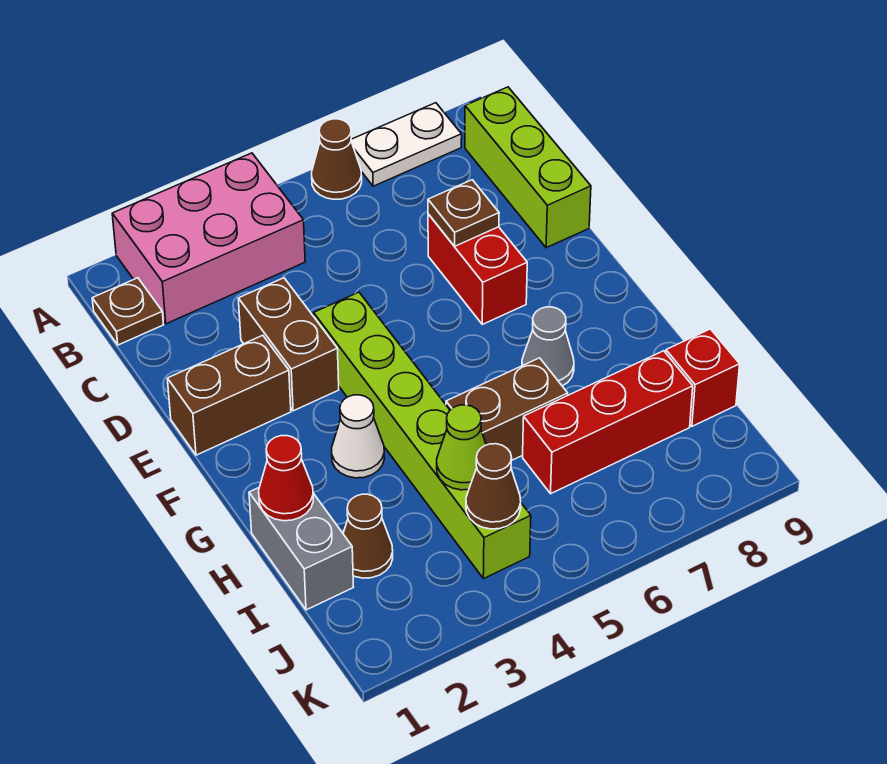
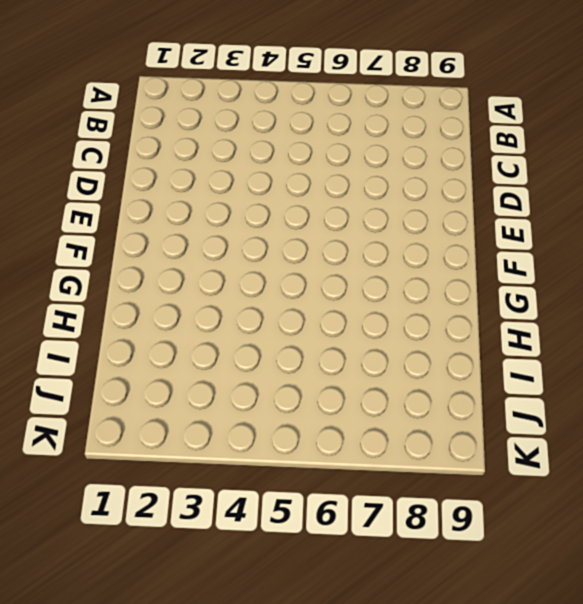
none -> pink 2x3 brick [112,153,305,324]
none -> brown 1x1 cone [312,119,362,199]
none -> white 1x2 plate [351,103,462,186]

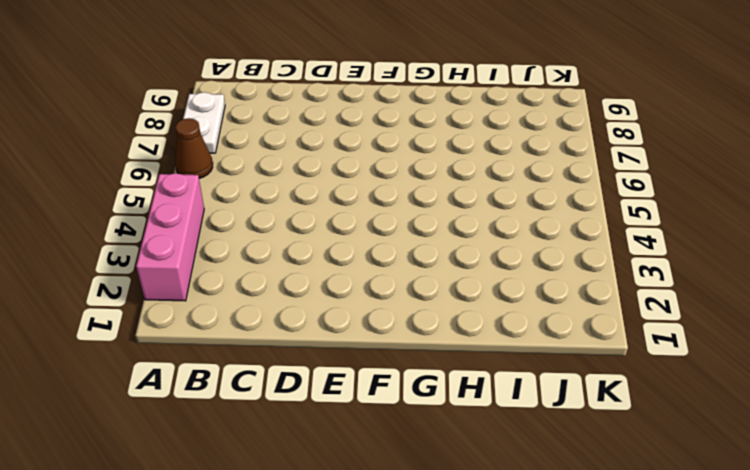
pink 1x3 brick [136,173,204,301] -> pink 2x3 brick [112,153,305,324]
none -> brown 1x1 plate [92,278,164,345]
none -> lime 1x3 brick [465,87,591,248]
none -> brown 1x2 brick [238,278,339,411]

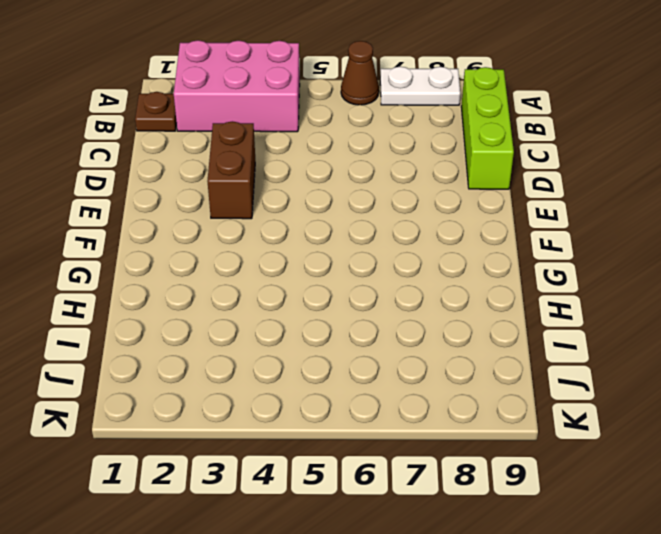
none -> red 1x2 brick [428,214,527,324]
none -> brown 1x2 brick [167,335,291,455]
none -> lime 1x6 brick [314,292,531,579]

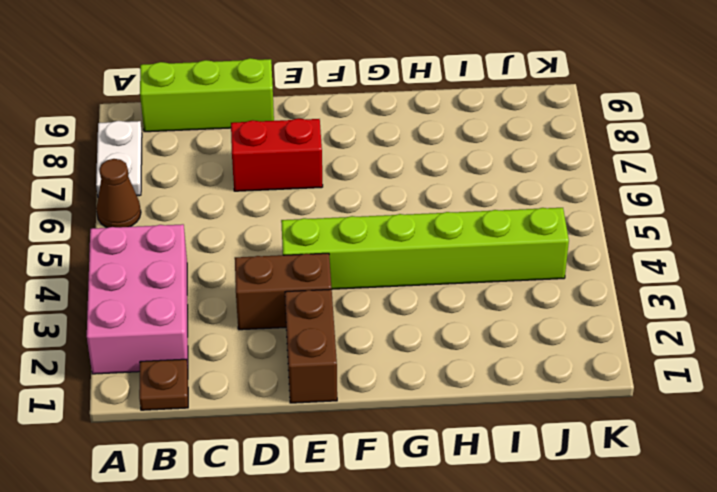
none -> white 1x1 cone [331,395,385,478]
none -> grey 1x1 cone [522,307,574,386]
none -> grey 1x2 brick [249,488,353,610]

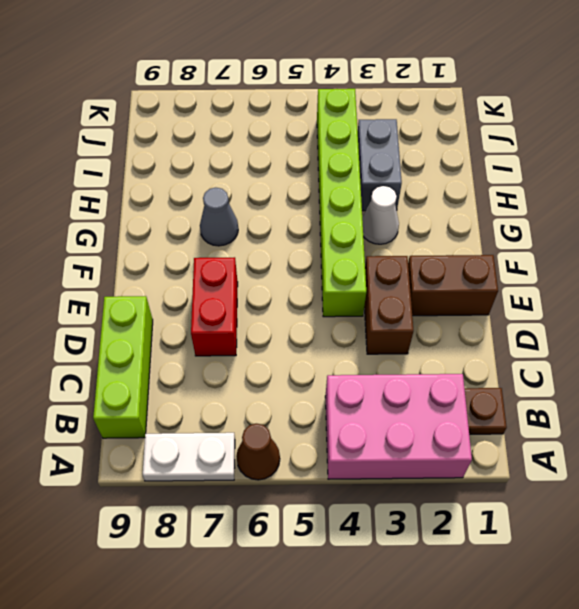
grey 1x2 brick [358,119,402,211] -> grey 1x2 brick moved to [249,488,353,610]
none -> brown 1x2 brick [446,358,568,461]
none -> brown 1x1 cone [343,494,393,578]
none -> red 1x3 brick [523,351,693,494]

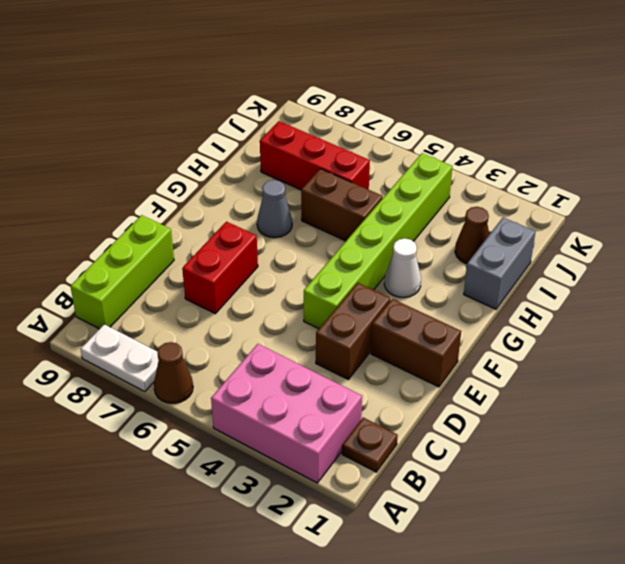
none -> red 1x1 brick [666,329,740,426]
none -> brown 1x1 plate [428,180,499,246]
none -> red 1x1 cone [259,436,313,521]

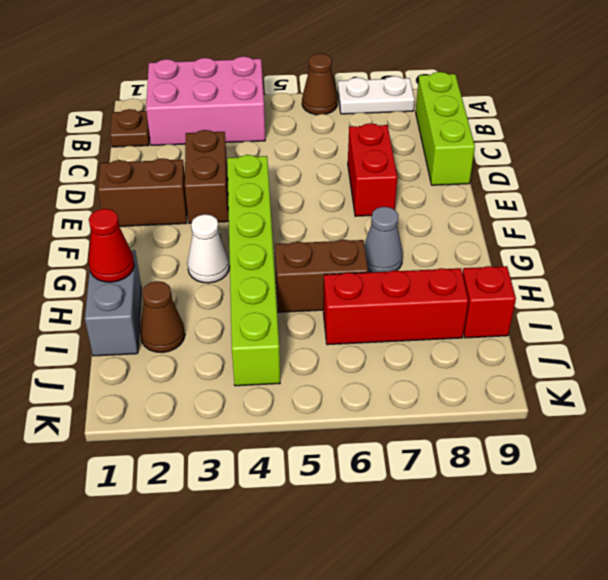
none -> brown 1x1 plate [428,180,499,246]
none -> lime 1x1 cone [437,405,486,490]
none -> brown 1x1 cone [466,444,521,529]

